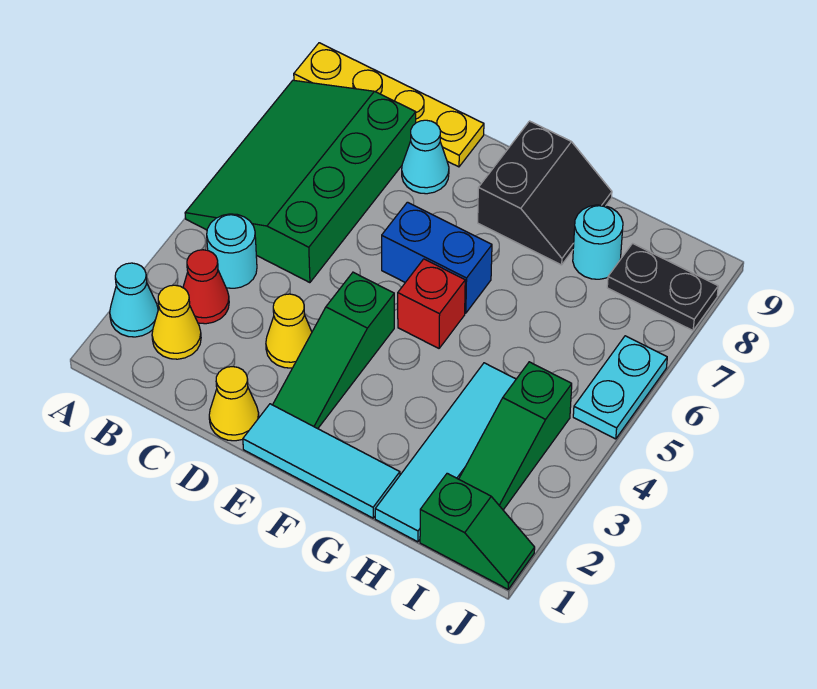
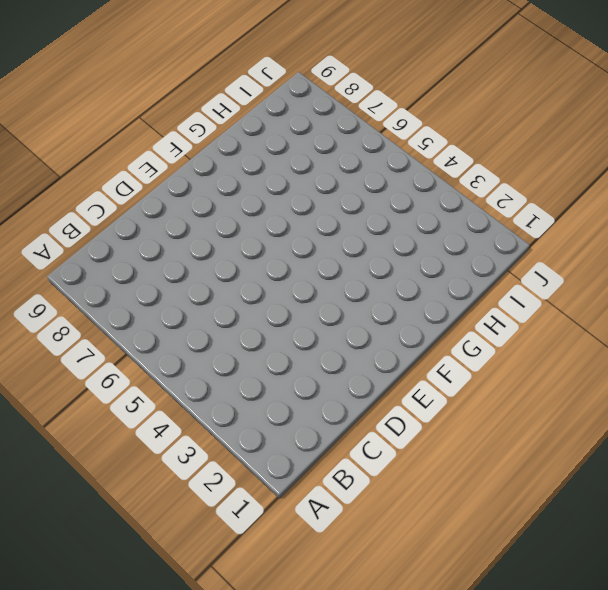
none -> cyan 1x1 cone [110,263,158,337]
none -> green 3x4 slope [185,80,416,283]
none -> yellow 1x4 plate [294,43,484,167]

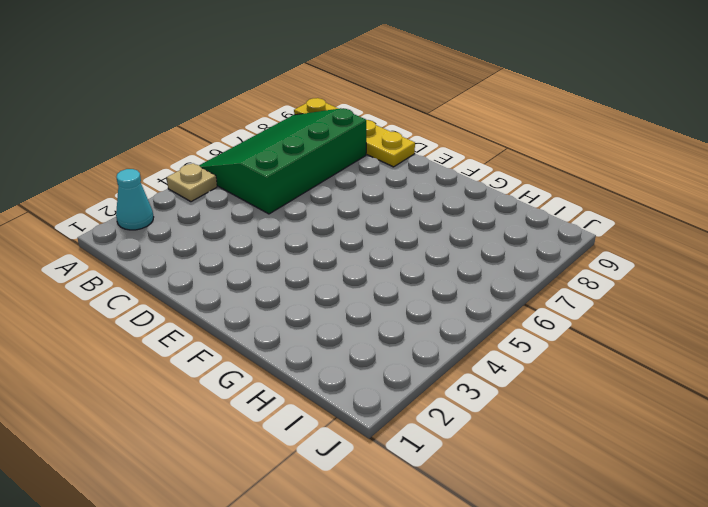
tan 1x1 plate [167,163,217,202] -> none
none -> yellow 1x1 cone [152,285,201,359]
none -> red 1x1 cone [183,250,229,324]
none -> cyan 1x1 round brick [207,214,257,288]

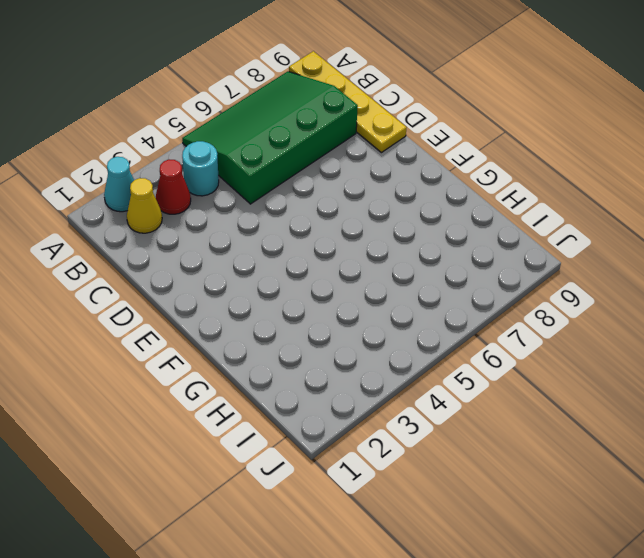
none -> yellow 1x1 cone [209,367,259,441]
none -> yellow 1x1 cone [266,294,312,368]
none -> cyan 1x1 cone [402,120,449,194]

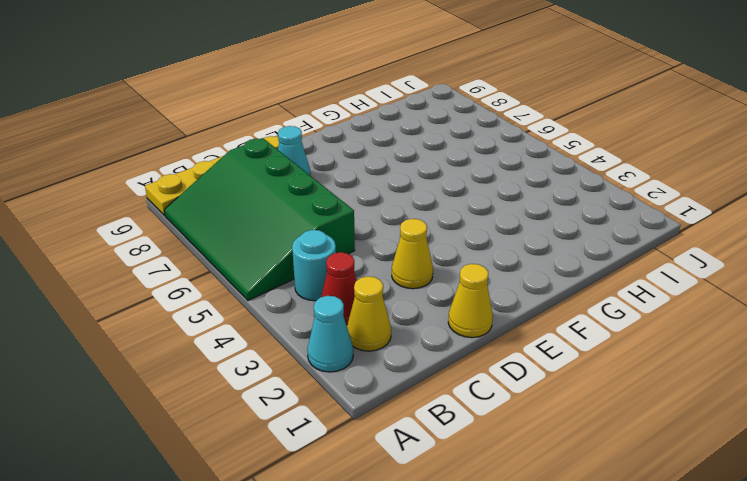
none -> cyan 1x3 tile [243,404,400,518]
none -> green 1x3 slope [273,272,394,429]
none -> blue 1x2 brick [382,202,492,313]

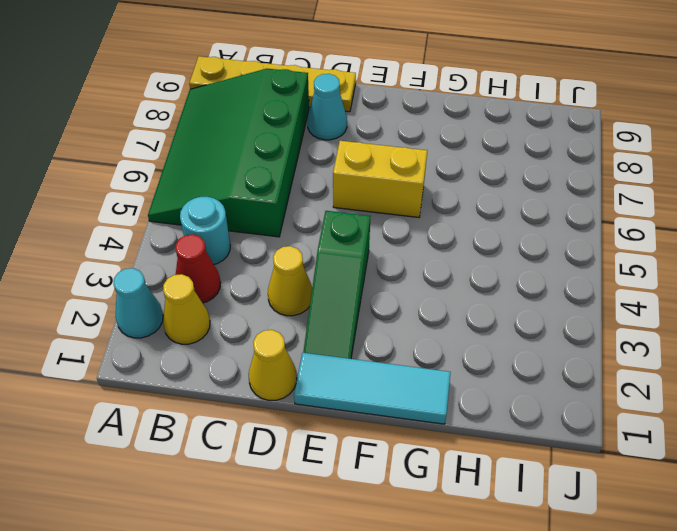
yellow 1x2 brick [333,141,427,217] -> blue 1x2 brick [382,202,492,313]
none -> red 1x1 brick [398,259,465,348]
none -> black 2x2 slope [478,121,612,265]
none -> cyan 1x4 tile [375,363,516,542]

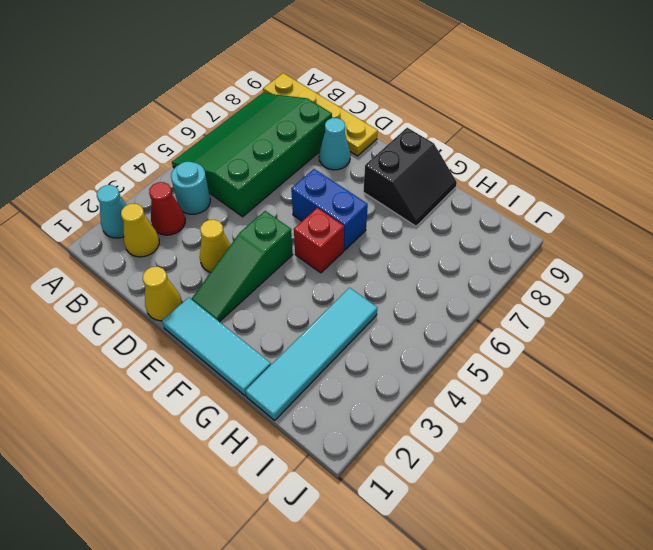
none -> cyan 1x1 round brick [573,205,623,279]
none -> green 1x2 slope [420,473,535,589]
none -> green 1x3 slope [459,362,572,510]

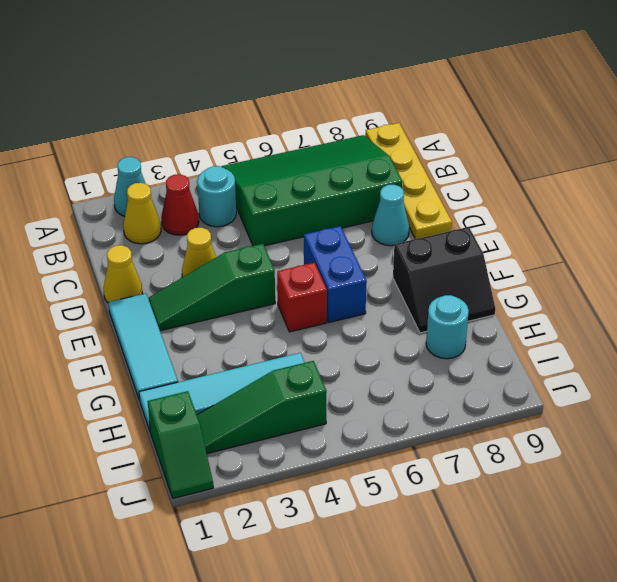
none -> black 1x2 plate [607,243,718,330]
none -> cyan 1x2 plate [573,336,667,439]

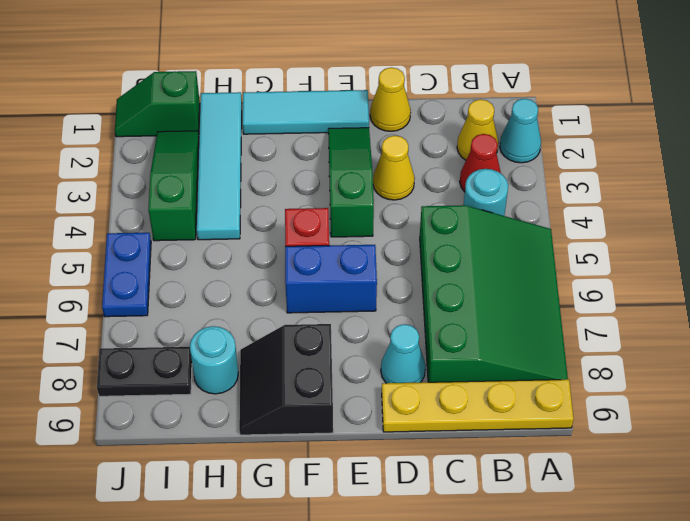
blue 1x2 plate [102,233,151,317] -> cyan 1x2 plate [573,336,667,439]

